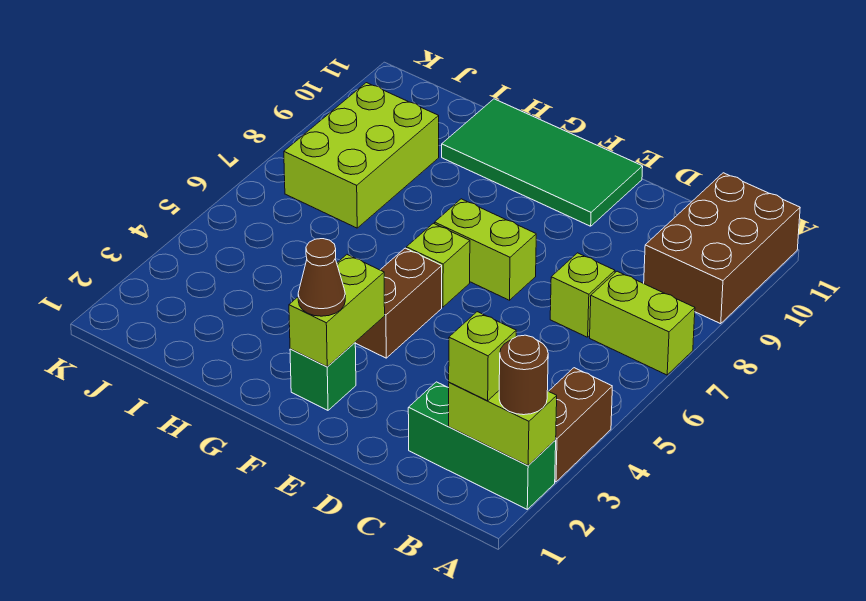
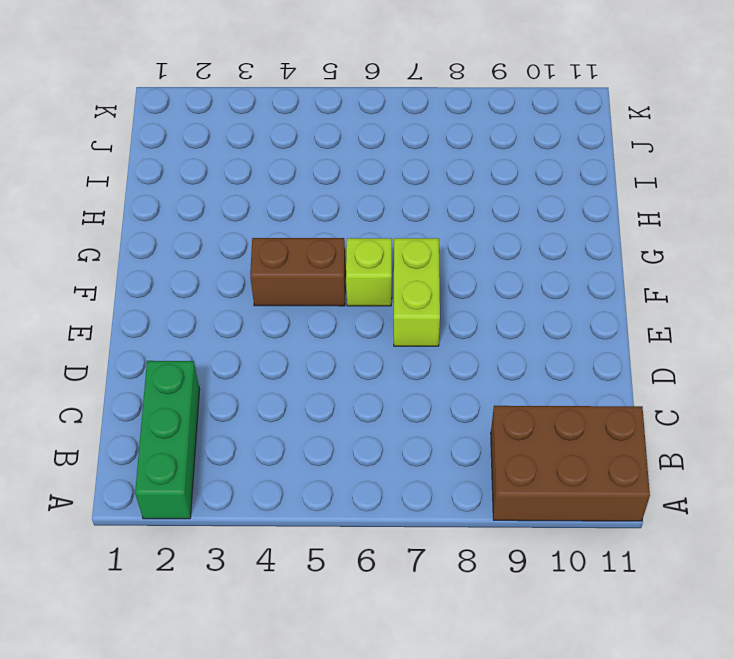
none -> brown 1x2 brick [549,368,612,482]
none -> lime 1x2 brick [590,271,695,375]
none -> lime 1x1 brick [550,253,615,337]

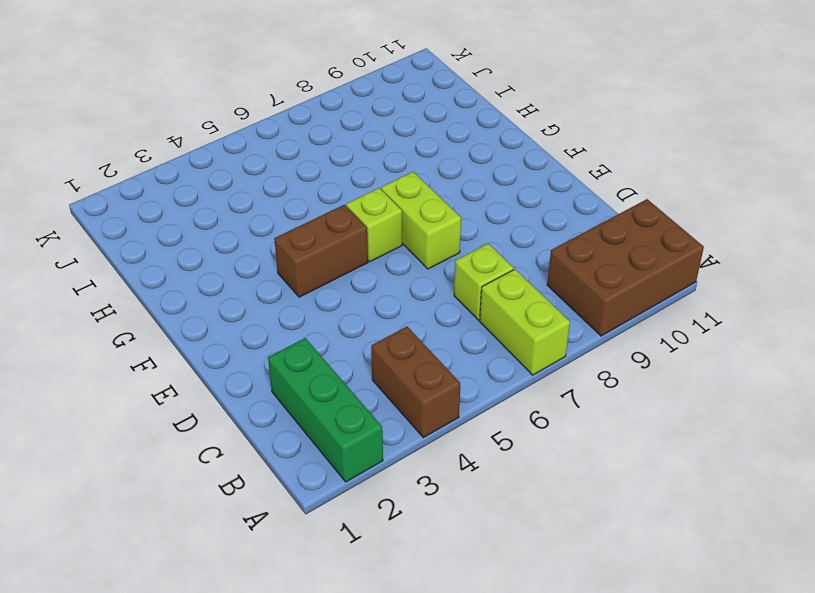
brown 1x2 brick [371,327,460,438] -> brown 1x2 brick turned to [549,368,612,482]
none -> green 2x4 tile [442,99,643,226]
none -> green 1x1 brick [290,343,356,410]
none -> lime 2x3 brick [284,83,439,228]

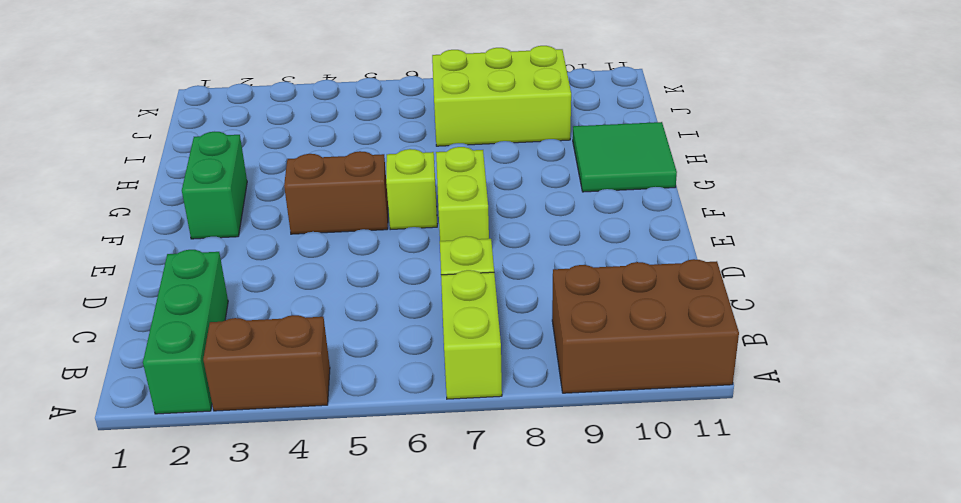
green 1x2 brick [182,132,247,239] -> green 1x1 brick [290,343,356,410]
green 2x2 tile [573,122,677,192] -> green 2x4 tile [442,99,643,226]
none -> lime 1x2 brick [449,383,557,465]
none -> lime 1x2 brick [289,255,385,367]
none -> brown 1x1 round brick [499,335,548,415]

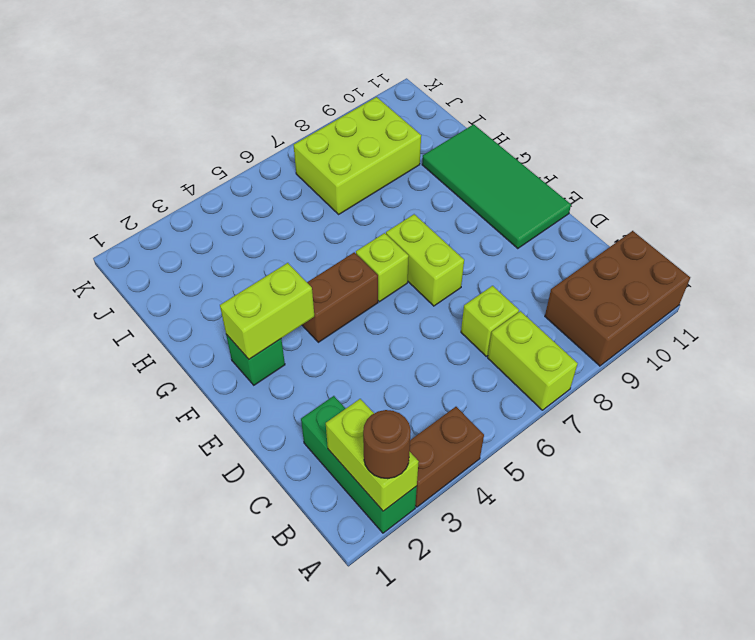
none -> lime 1x1 brick [449,312,516,401]
none -> brown 1x1 cone [298,239,345,316]

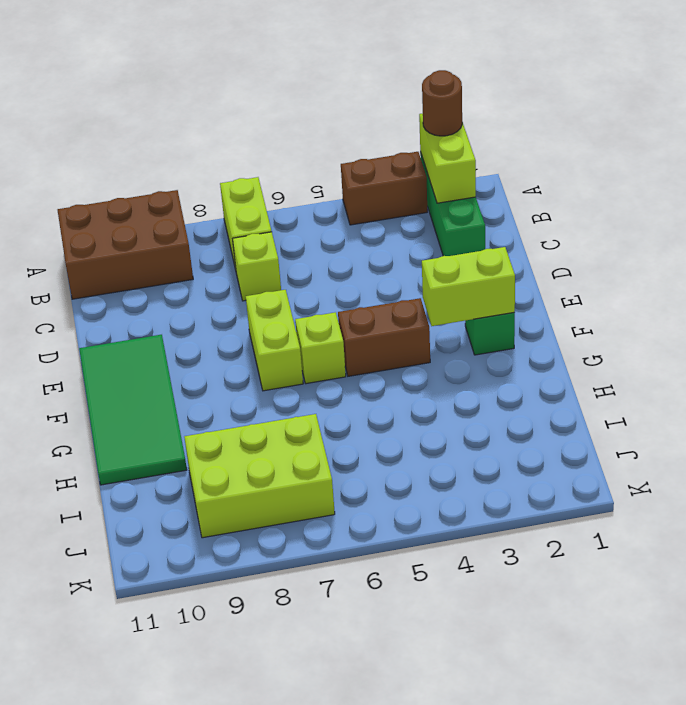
none -> lime 1x1 brick [449,312,516,401]
none -> brown 1x1 cone [298,239,345,316]

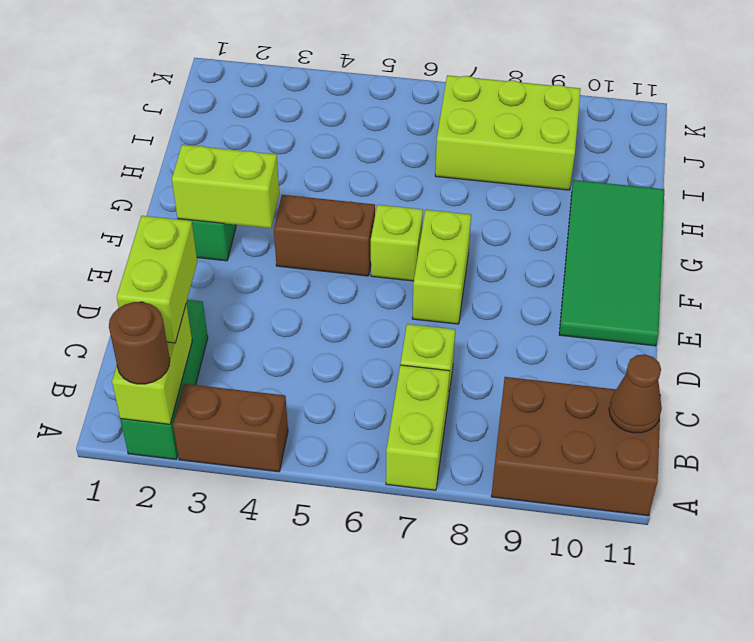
lime 1x2 brick [117,216,197,343] -> lime 1x1 brick [449,312,516,401]
brown 1x1 cone [609,354,662,433] -> brown 1x1 cone moved to [298,239,345,316]

